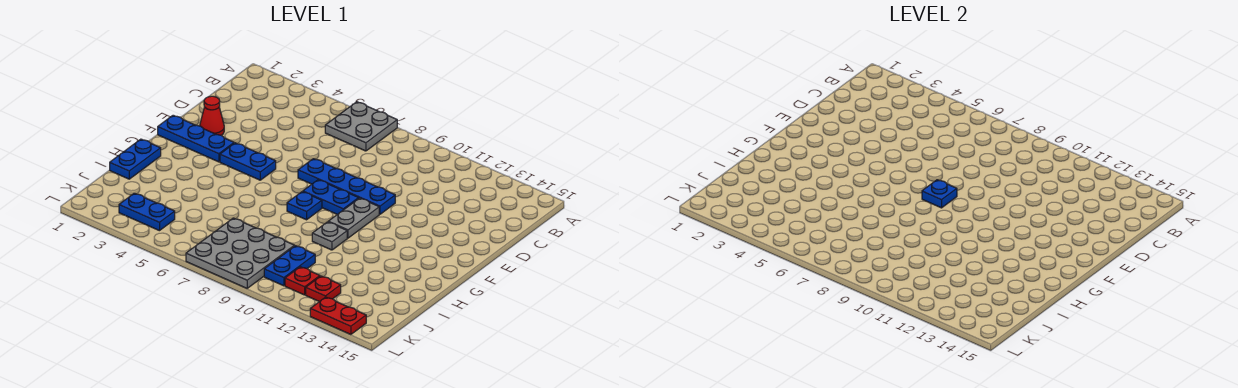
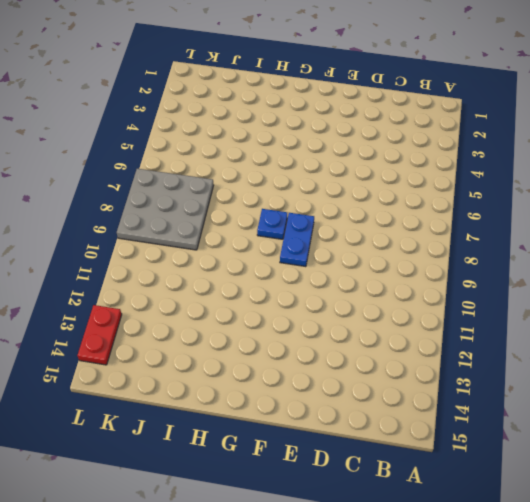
none -> grey 2x2 plate [325,102,397,151]
none -> red 1x1 cone [200,96,224,135]
none -> blue 1x4 plate [298,159,395,214]

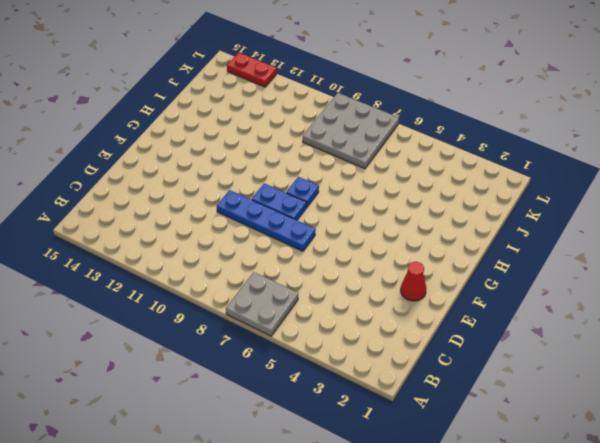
none -> blue 1x3 plate [158,115,234,162]
none -> blue 1x2 plate [220,143,276,180]
none -> grey 1x2 plate [328,198,379,238]

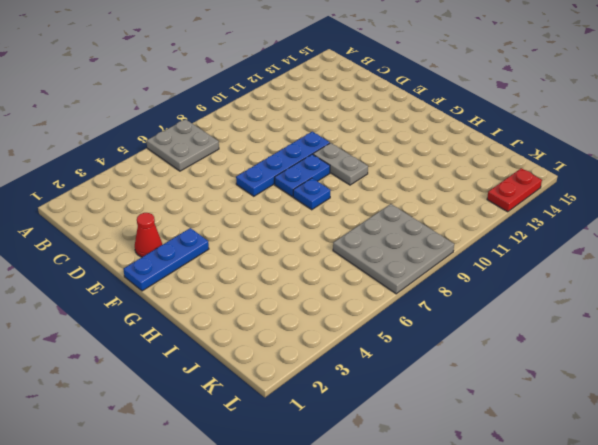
none -> blue 1x2 plate [220,143,276,180]
none -> blue 1x2 plate [110,139,161,179]
none -> grey 1x1 plate [312,222,347,250]

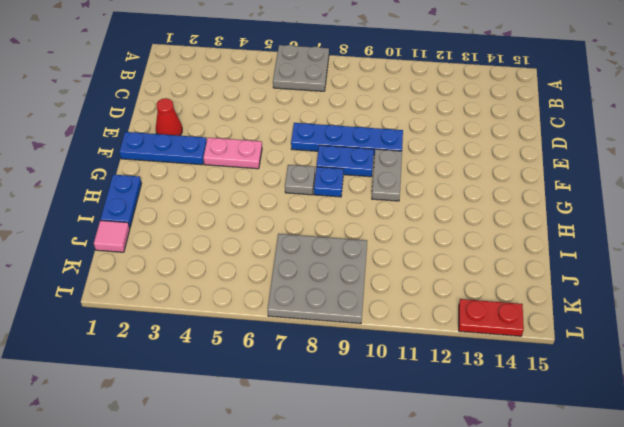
pink 1x2 plate [203,138,262,169] -> blue 1x2 plate [220,143,276,180]
grey 1x1 plate [285,165,315,195] -> grey 1x1 plate moved to [312,222,347,250]
pink 1x1 tile [94,220,130,252] -> none
none -> blue 1x2 plate [264,246,315,286]
none -> blue 1x2 plate [119,193,175,231]
none -> red 1x1 plate [285,267,320,295]

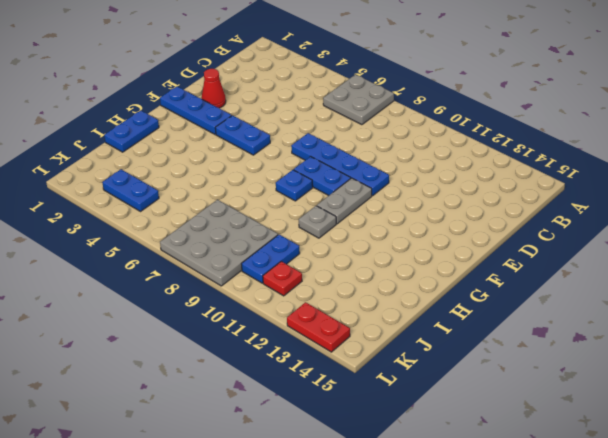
none -> red 1x1 plate [306,276,341,302]
none -> blue 1x1 plate [922,180,957,208]

